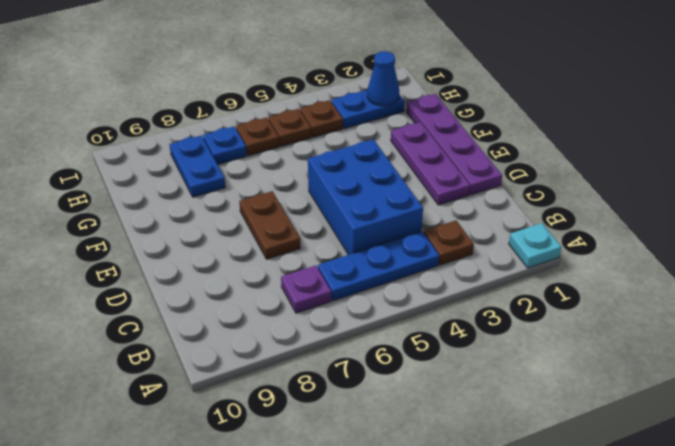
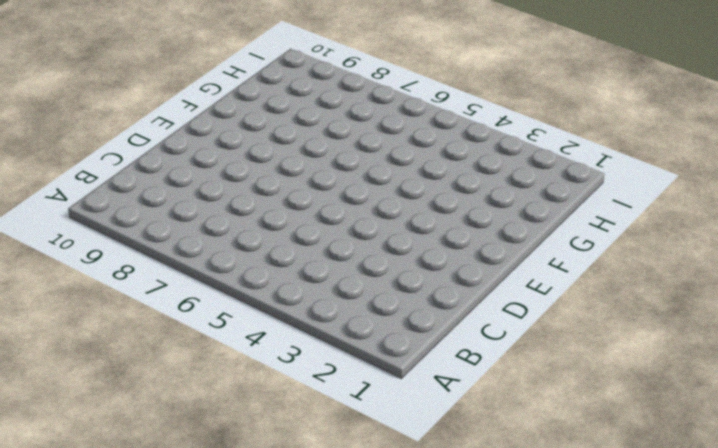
none -> cyan 1x1 plate [509,223,561,268]
none -> brown 1x1 plate [424,220,474,265]
none -> blue 1x3 plate [318,231,439,301]

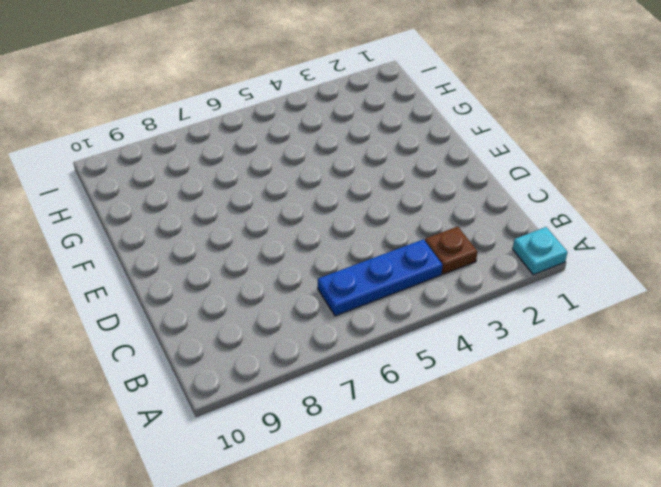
none -> purple 1x1 plate [281,265,331,313]
none -> blue 2x3 brick [308,139,423,255]
none -> purple 1x4 plate [406,94,502,195]

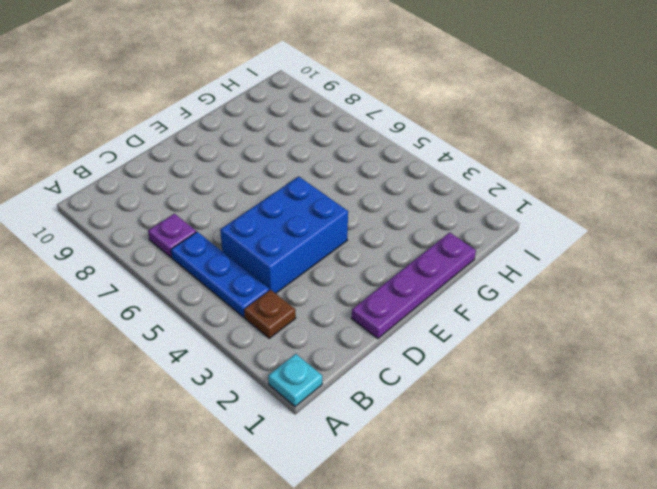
none -> purple 1x3 plate [391,122,470,205]
none -> brown 1x2 plate [239,191,300,259]
none -> blue 1x2 plate [169,136,225,197]

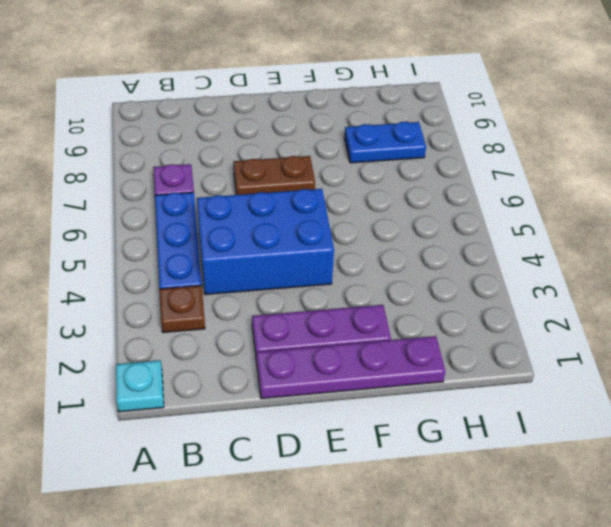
none -> blue 1x2 plate [331,90,405,128]
none -> brown 1x1 plate [300,100,343,137]
none -> brown 1x1 plate [268,109,311,146]

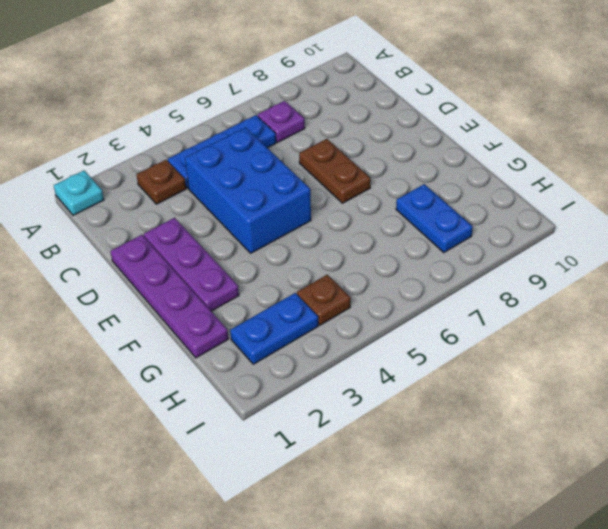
none -> brown 1x1 plate [268,109,311,146]
none -> brown 1x1 plate [236,117,279,156]
none -> blue 1x1 plate [203,127,247,165]

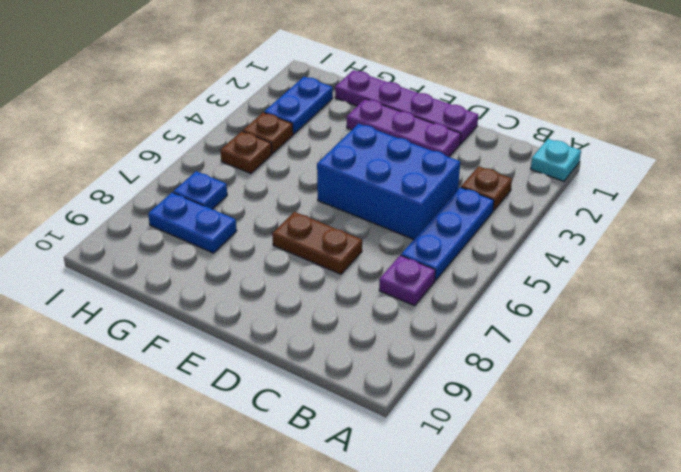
none -> brown 1x1 plate [236,117,279,156]
none -> blue 1x1 cone [367,51,399,106]

